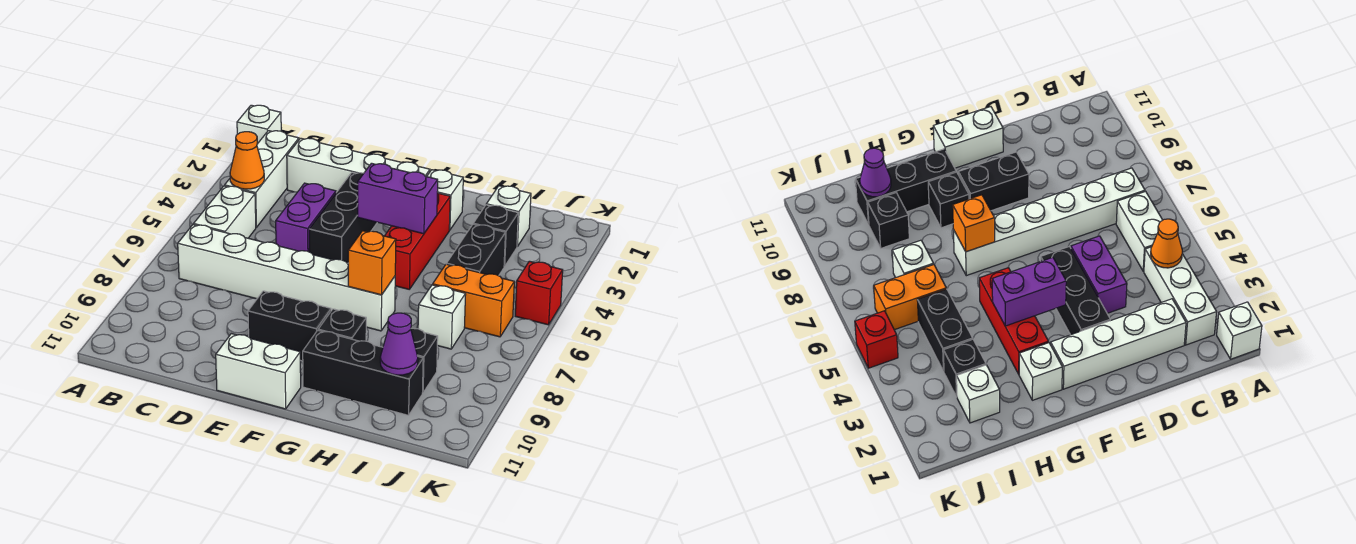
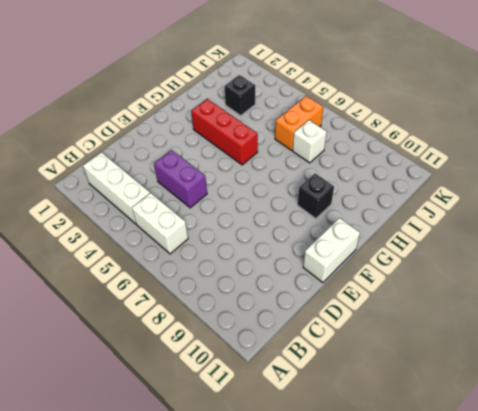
none -> white 1x1 brick [237,105,281,144]
none -> white 1x6 brick [178,224,395,331]
none -> white 1x4 brick [287,138,430,193]

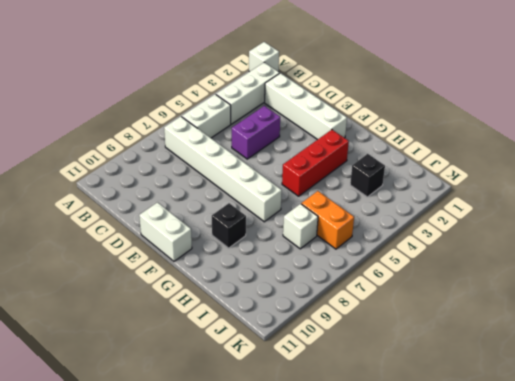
none -> black 1x3 brick [309,173,377,264]
none -> black 1x2 brick [248,291,331,361]
none -> white 1x1 brick [427,170,463,230]

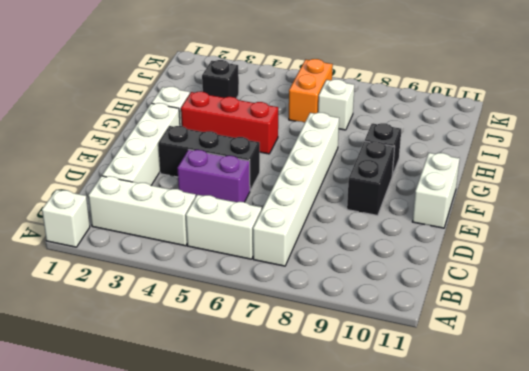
none -> black 1x3 brick [303,330,423,415]
none -> white 1x1 brick [486,186,531,246]
none -> black 1x2 brick [446,224,505,276]

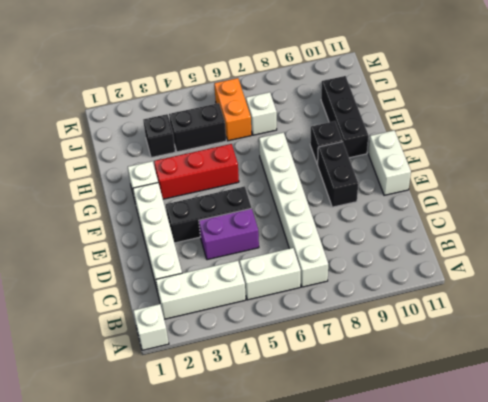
none -> white 1x1 brick [486,186,531,246]
none -> black 1x1 brick [411,328,438,392]
none -> red 1x1 brick [515,261,563,325]

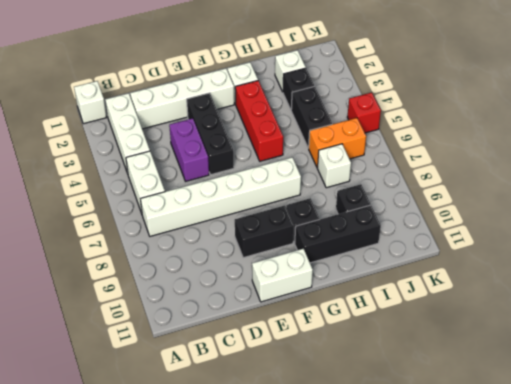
none -> orange 1x1 cone [230,132,264,189]
none -> purple 1x2 brick [358,163,438,234]
none -> orange 1x1 brick [348,231,396,295]

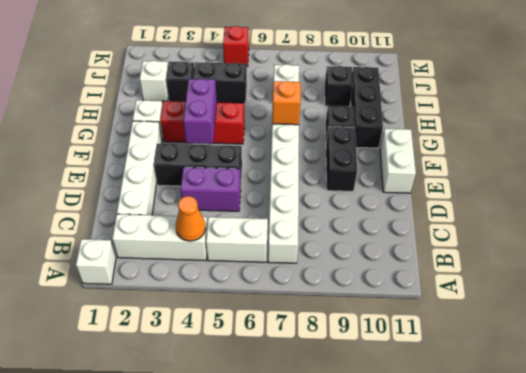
none -> orange 1x2 brick [433,264,514,337]
none -> purple 1x1 cone [380,313,418,375]

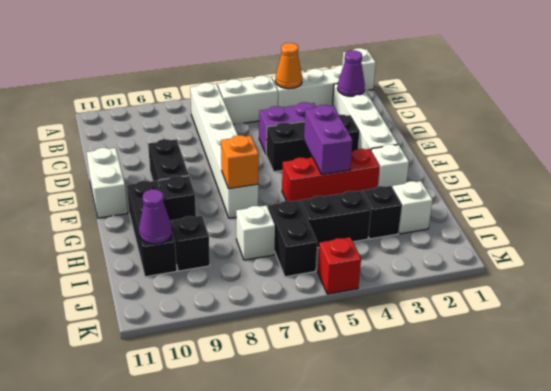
purple 1x1 cone [337,50,365,96] -> none
black 1x2 brick [268,200,317,277] -> orange 1x2 brick [433,264,514,337]

